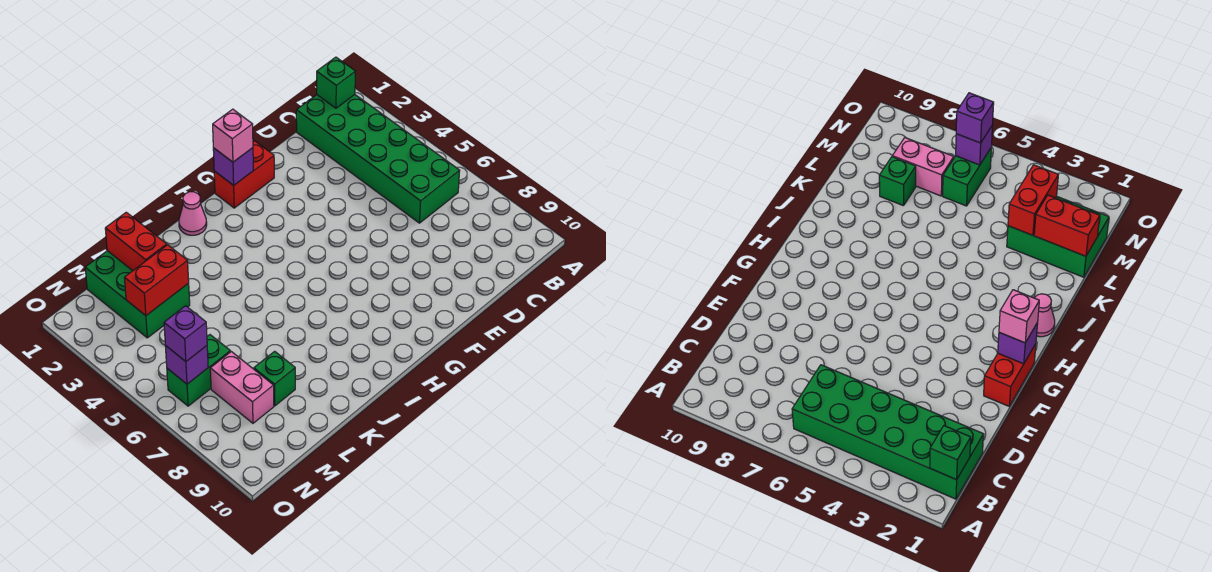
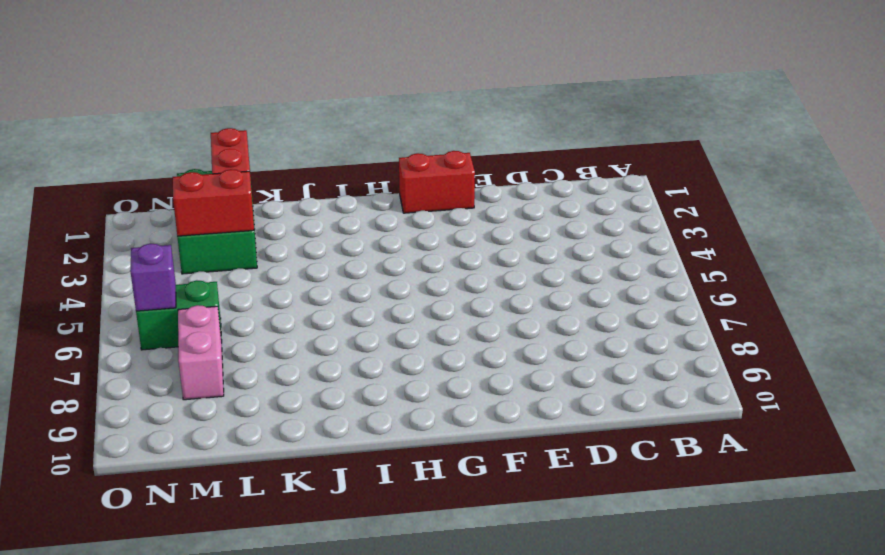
none -> green 2x6 brick [296,95,460,223]
none -> pink 1x1 cone [179,192,207,235]
none -> green 1x1 brick [254,351,295,406]

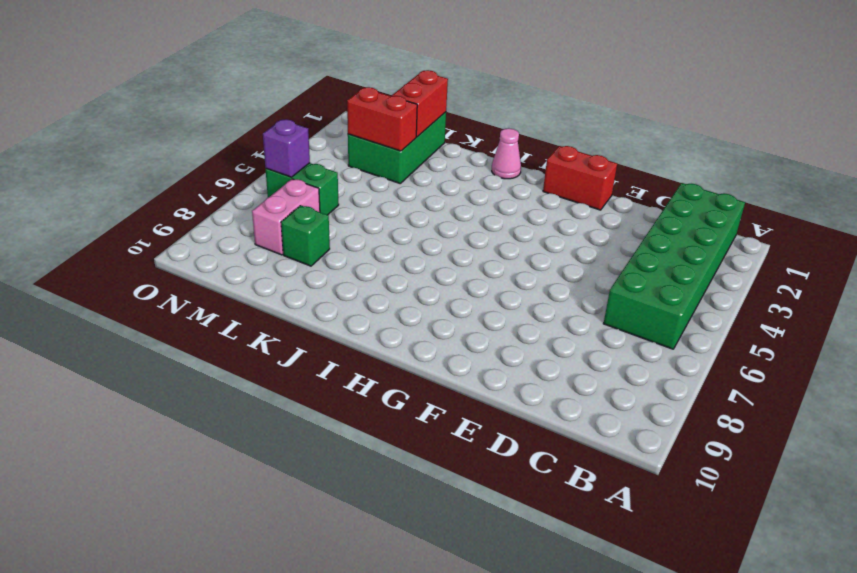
none -> green 1x1 brick [317,57,355,108]
none -> purple 1x1 brick [213,148,253,185]
none -> pink 1x1 brick [213,109,253,162]

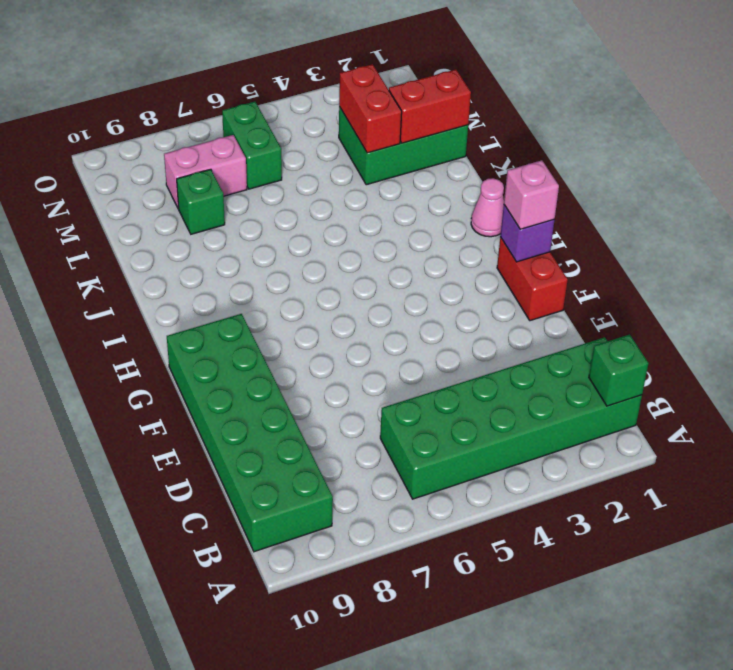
green 2x6 brick [167,314,333,552] -> none
none -> purple 1x1 brick [165,345,208,384]
none -> purple 1x1 brick [164,306,207,361]

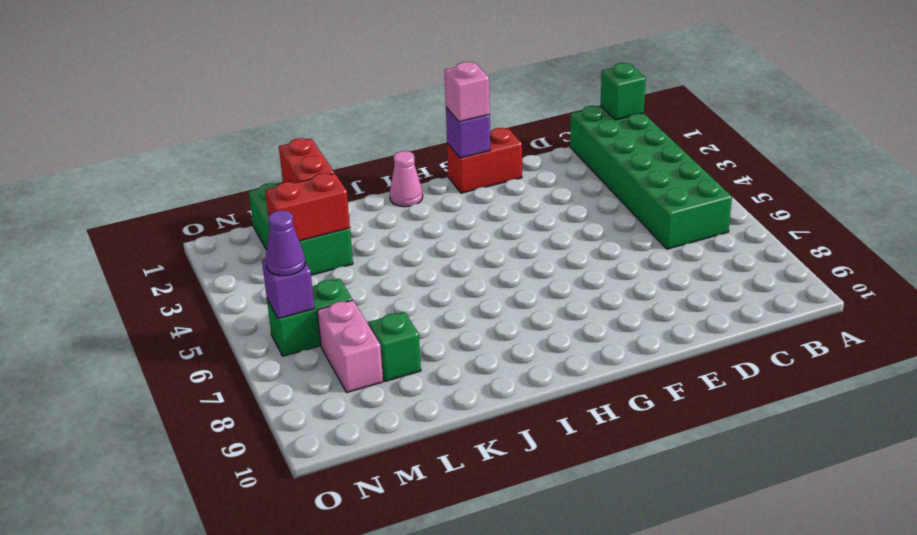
purple 1x1 cone [266,210,305,276] -> purple 1x1 brick [164,306,207,361]

